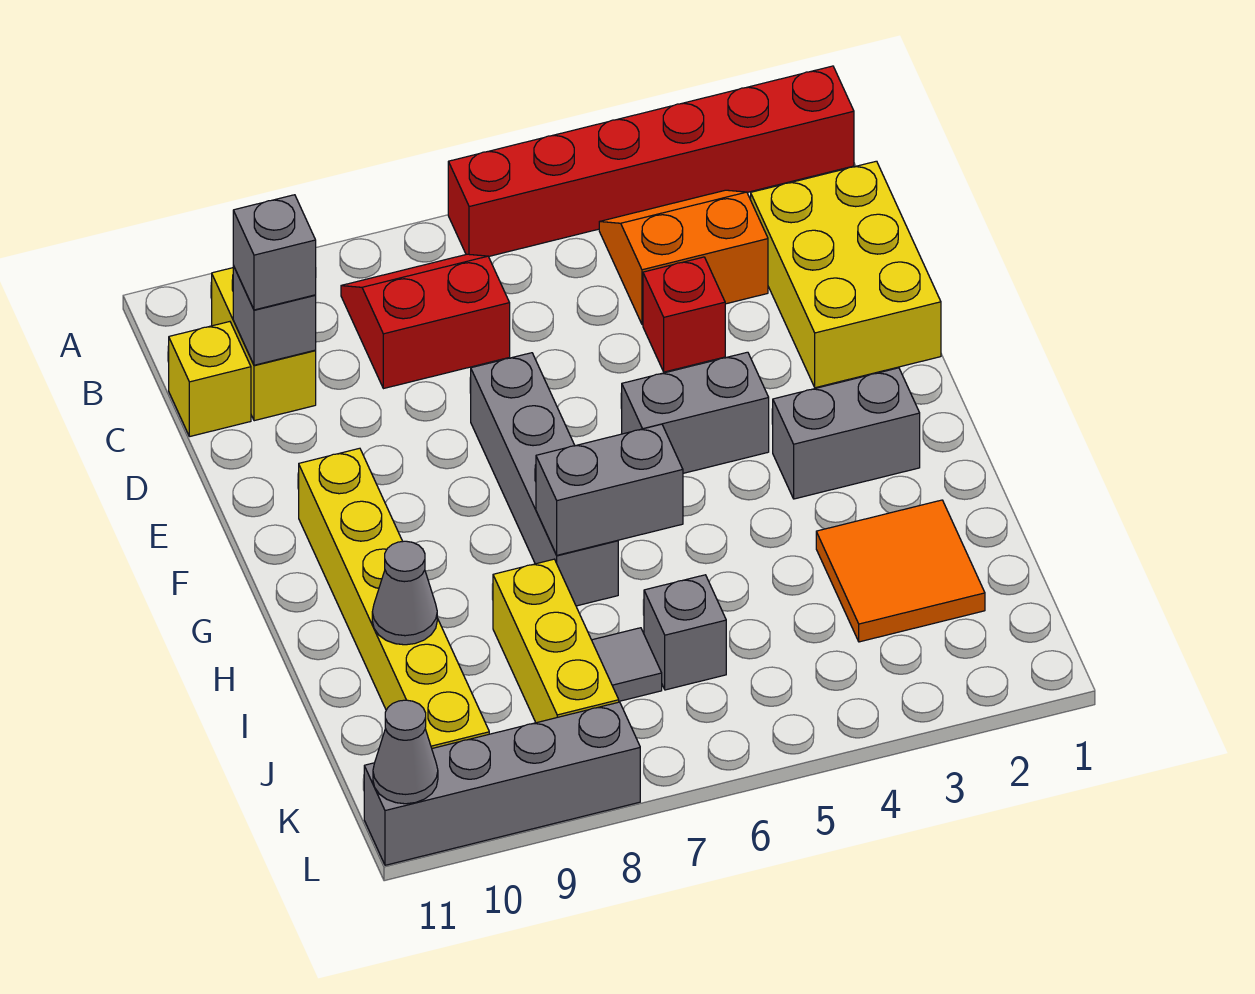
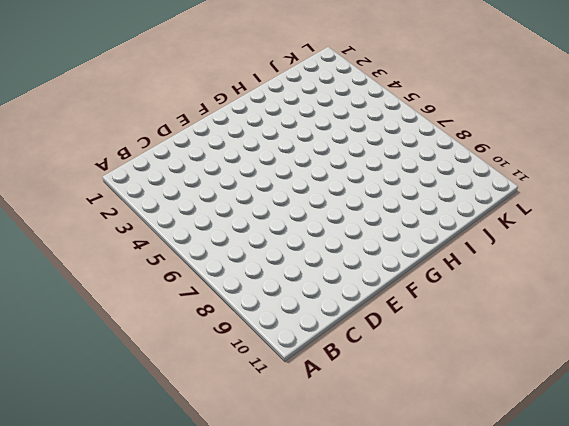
none -> red 1x6 brick [448,66,854,257]
none -> orange 2x2 slope [599,190,768,324]
none -> red 2x2 slope [341,254,510,389]

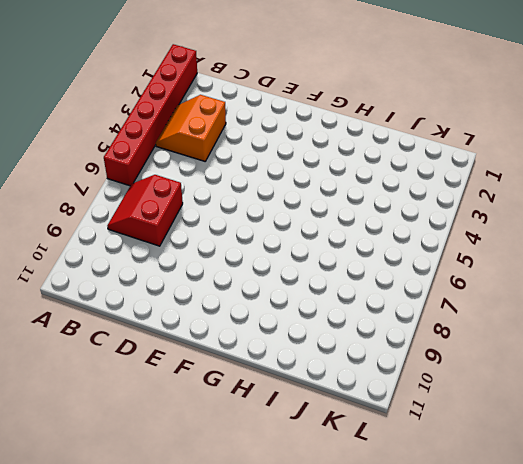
none -> yellow 1x2 brick [212,268,316,421]
none -> yellow 2x3 brick [751,161,941,388]
none -> yellow 1x1 brick [169,322,251,437]

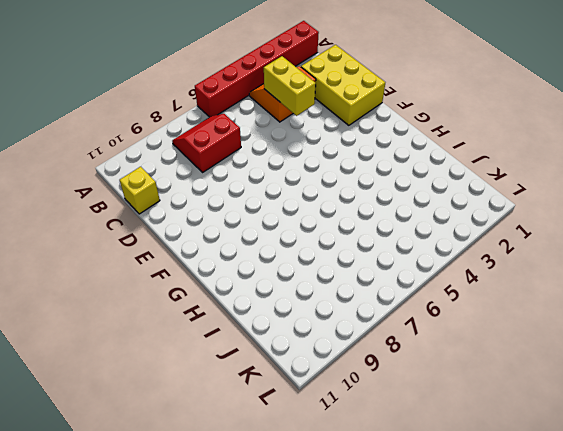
yellow 1x2 brick [264,56,316,116] -> yellow 1x2 brick moved to [212,268,316,421]
none -> red 1x1 brick [643,257,725,372]
none -> grey 1x4 brick [471,353,618,606]
none -> grey 1x2 brick [622,352,769,473]

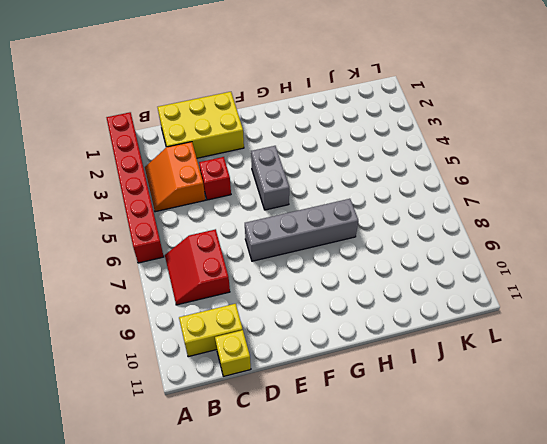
none -> yellow 1x6 brick [299,448,489,748]
none -> grey 1x2 brick [773,368,920,499]
none -> orange 2x2 tile [816,500,985,642]

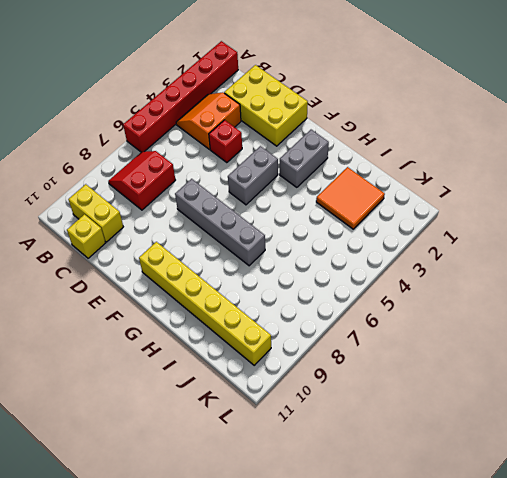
none -> yellow 1x3 brick [493,559,619,723]
none -> grey 1x1 brick [644,575,726,690]
none -> grey 1x1 tile [592,628,662,701]

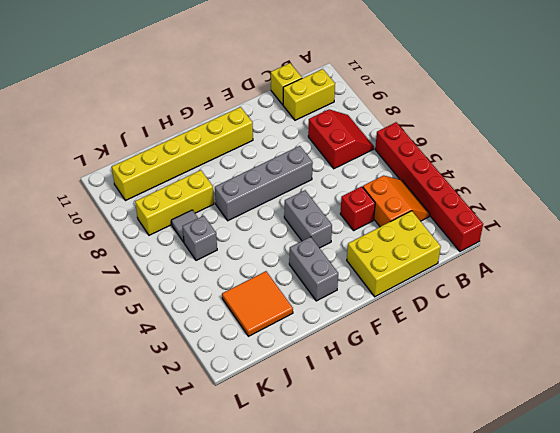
none -> grey 1x4 brick [364,702,640,865]
none -> grey 1x1 brick [233,266,316,365]
none -> grey 1x2 brick [536,424,683,555]

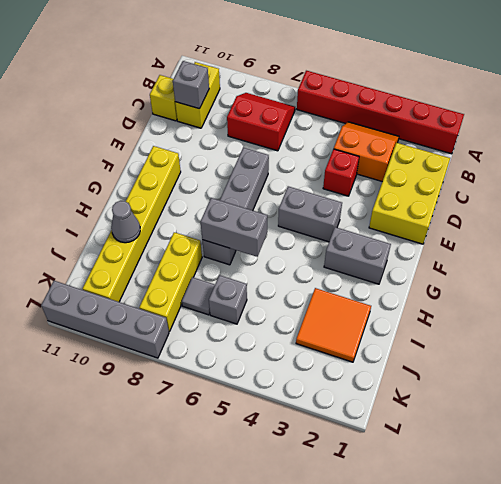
none -> grey 1x1 cone [373,700,438,804]
none -> grey 1x1 brick [233,195,316,310]

